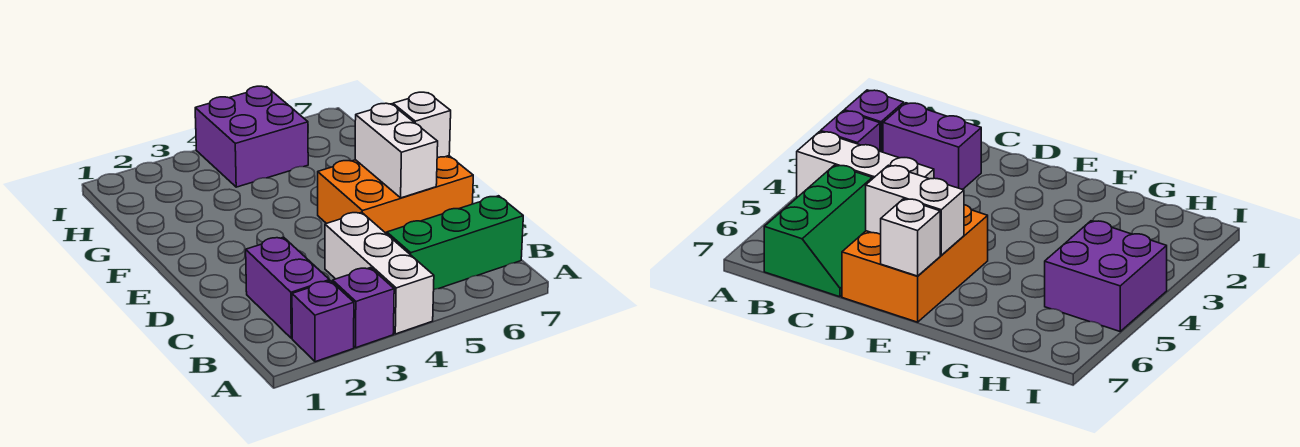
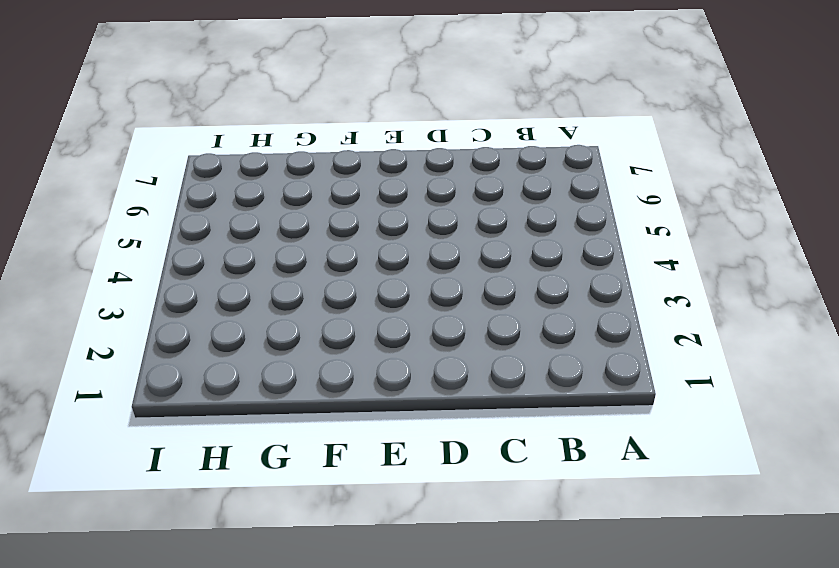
none -> purple 1x1 brick [292,281,354,362]
none -> purple 1x1 brick [333,268,394,348]

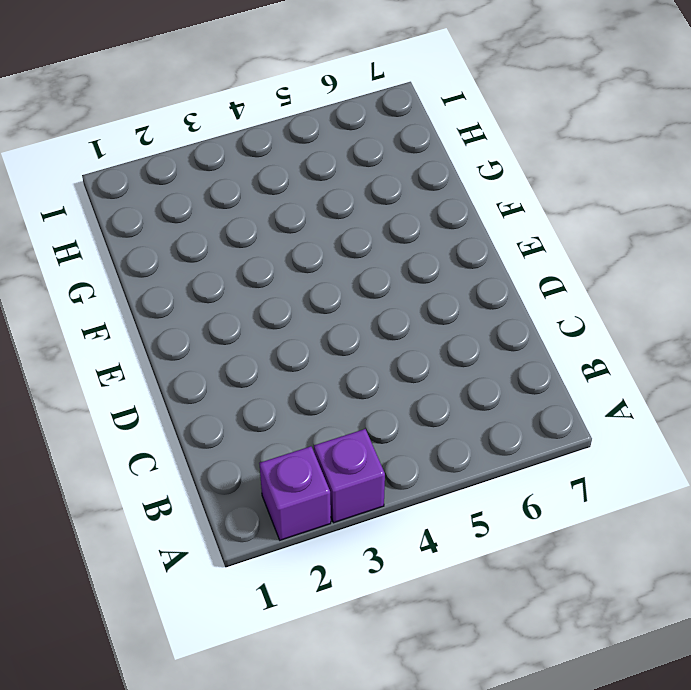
none -> white 1x3 brick [325,212,434,334]
none -> purple 1x2 brick [246,237,330,338]

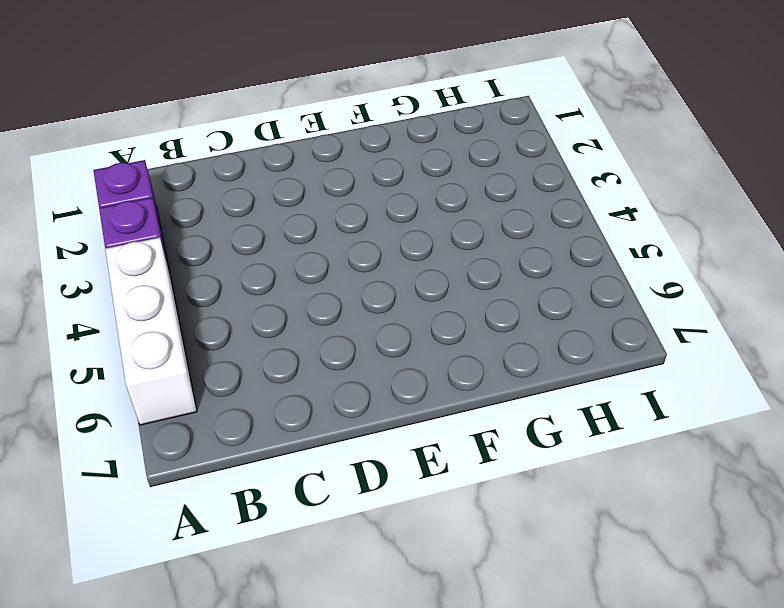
white 1x3 brick [105,237,197,425] -> white 1x3 brick turned to [325,212,434,334]
none -> purple 1x2 brick [246,237,330,338]
none -> green 2x3 slope [386,196,523,289]

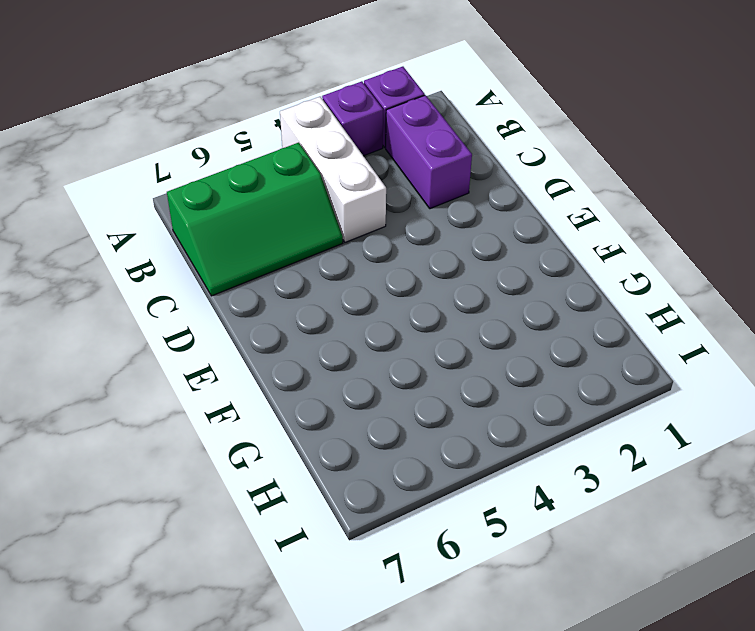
none -> orange 2x3 brick [318,156,473,233]
none -> purple 2x2 brick [195,86,308,187]

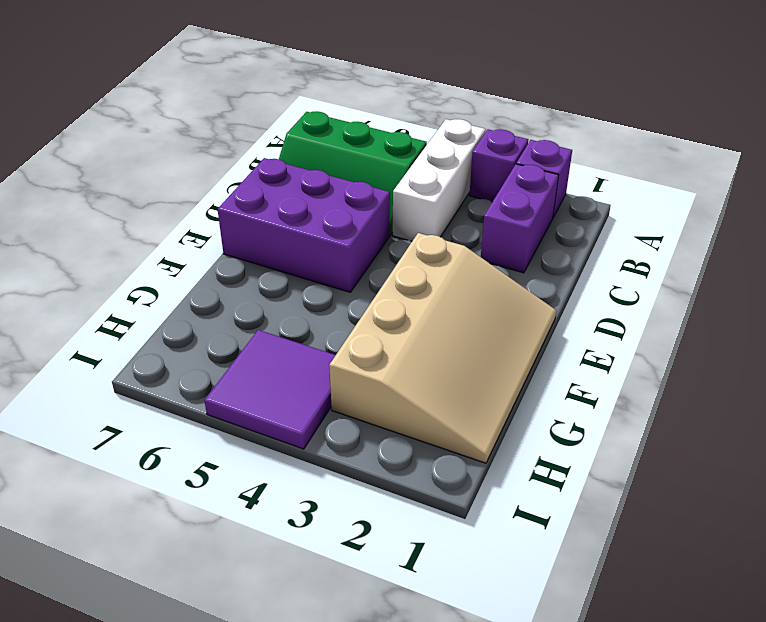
purple 2x3 brick [218,158,390,292] -> orange 2x3 brick [318,156,473,233]
tan 3x4 slope [329,233,556,463] -> none
purple 2x2 tile [204,330,336,449] -> purple 2x2 brick [195,86,308,187]
none -> white 1x2 brick [355,103,438,198]
none -> white 1x1 brick [393,92,451,158]

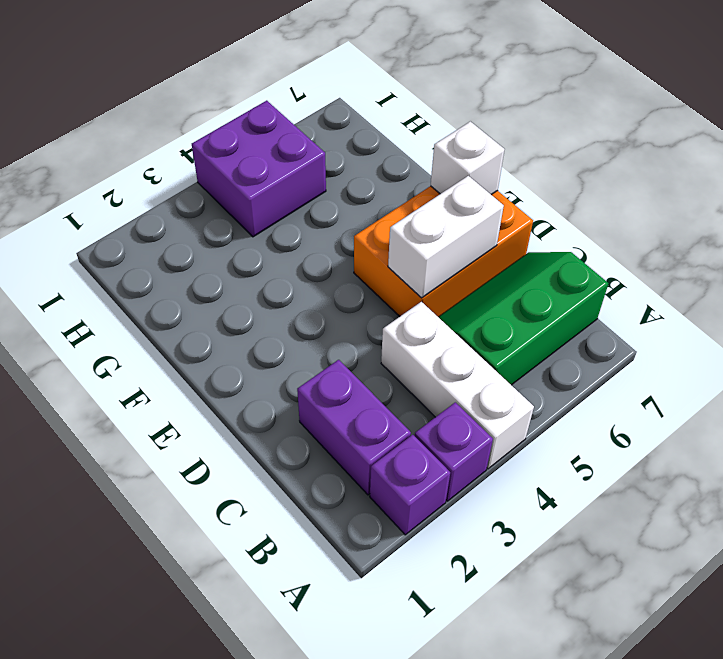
white 1x2 brick [388,176,504,298] -> white 1x2 brick turned to [355,103,438,198]

